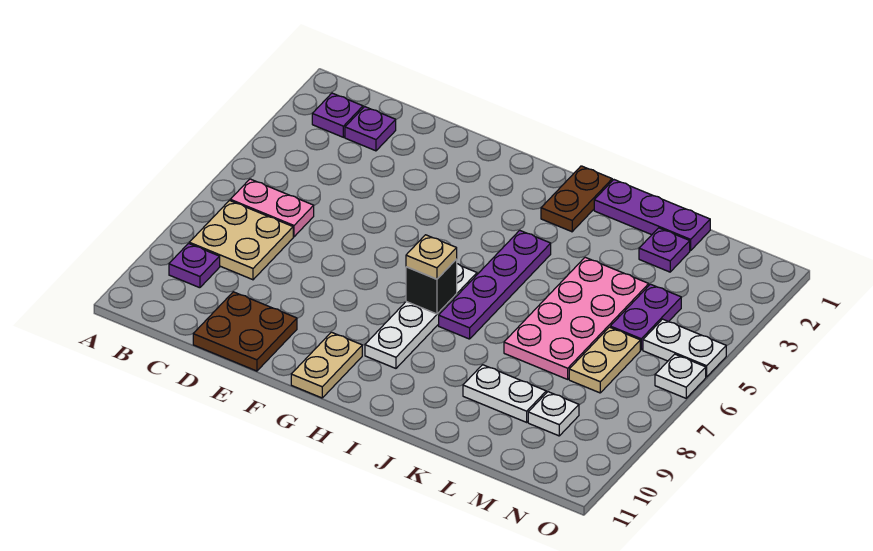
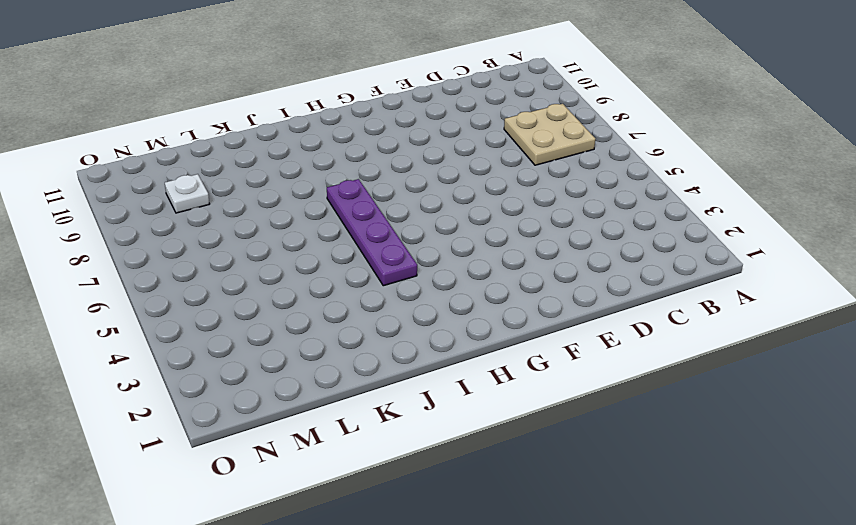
none -> purple 1x1 plate [312,93,363,137]
none -> pink 1x2 plate [230,179,314,237]
none -> purple 1x1 plate [169,244,220,288]

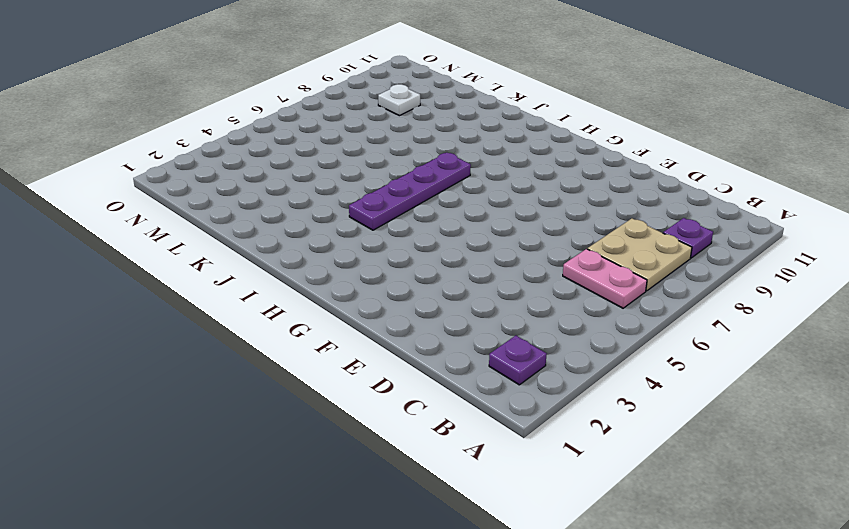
none -> purple 1x1 plate [345,107,396,151]
none -> brown 2x2 plate [193,292,297,371]
none -> tan 1x2 plate [291,332,362,398]

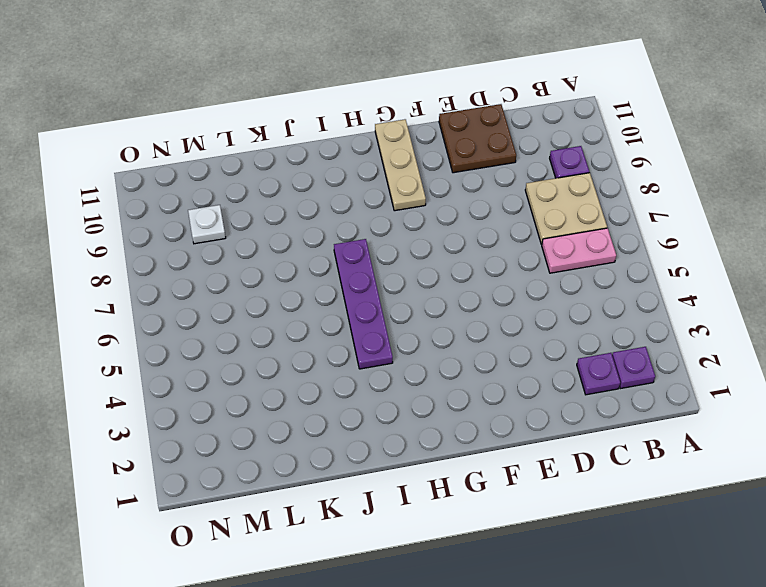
tan 1x3 plate [375,119,426,211] -> tan 1x2 plate [291,332,362,398]
none -> white 1x4 plate [365,264,477,368]
none -> brown 1x2 plate [541,166,612,232]
none -> purple 1x3 plate [594,180,710,251]

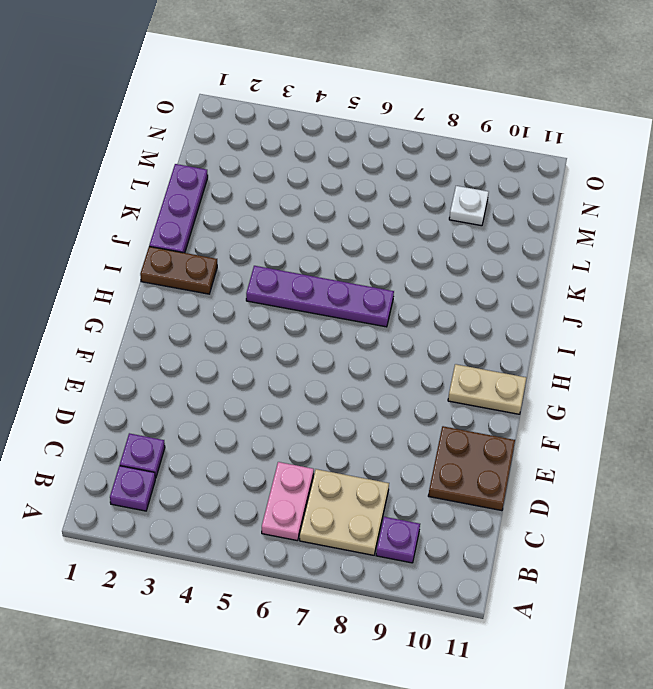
none -> white 1x4 plate [365,264,477,368]
none -> pink 2x4 plate [504,257,649,379]
none -> white 1x2 plate [463,365,546,422]

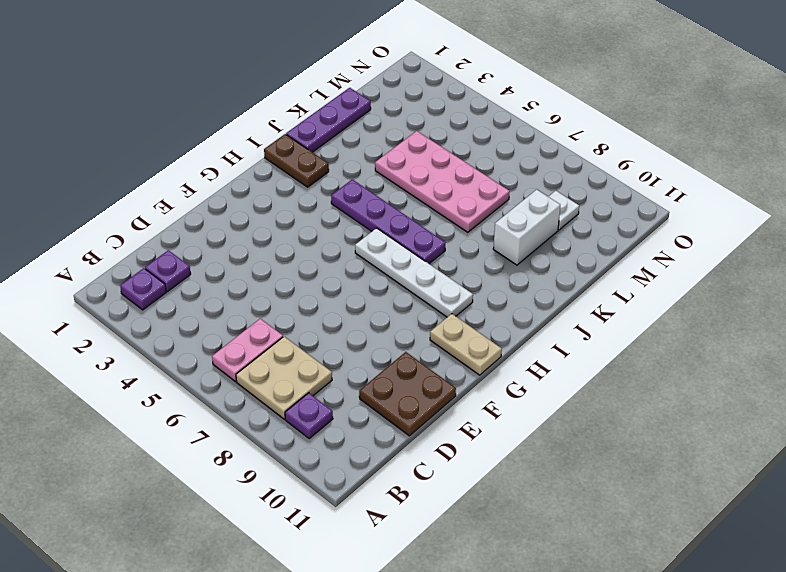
white 1x2 brick [493,189,560,265] -> white 1x2 plate [463,365,546,422]
none -> purple 1x1 plate [639,228,690,272]
none -> purple 1x2 plate [610,284,681,350]
none -> tan 1x2 plate [569,327,640,393]

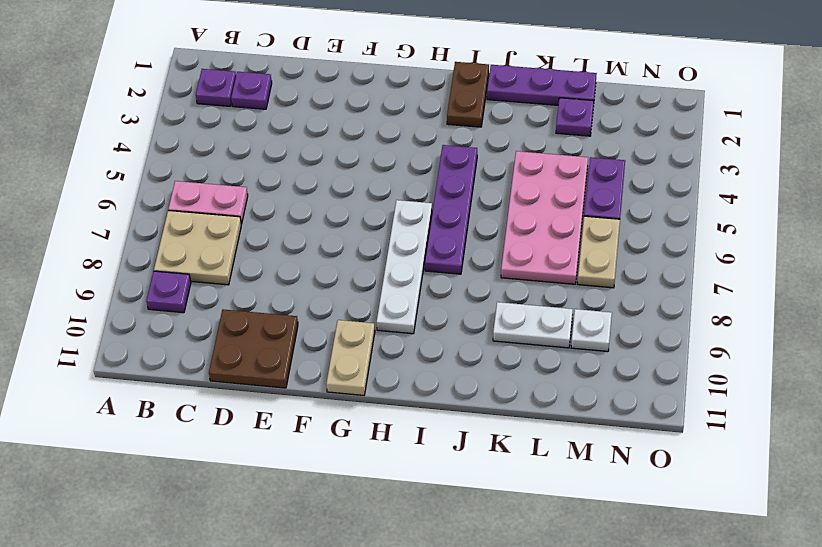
none -> white 1x2 plate [643,319,726,377]
none -> white 1x1 plate [655,354,706,398]
none -> black 1x1 brick [406,259,457,314]

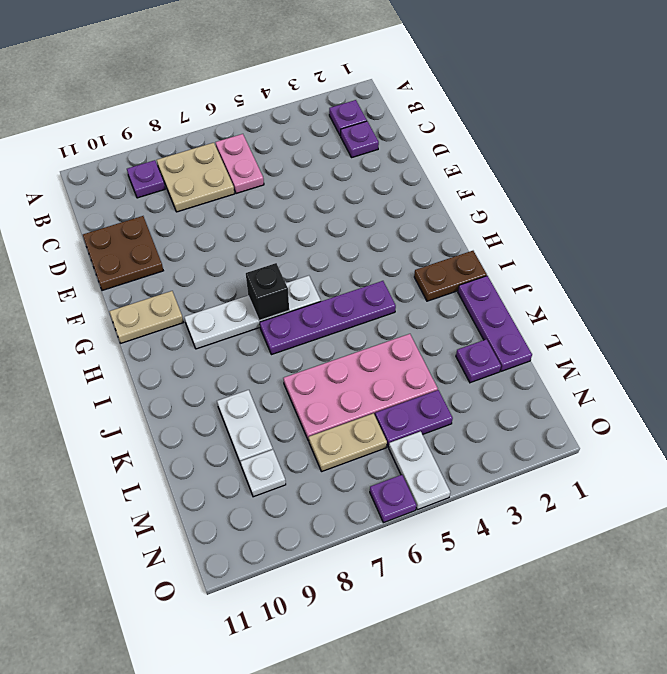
purple 1x1 plate [370,475,417,523] -> white 1x1 plate [655,354,706,398]
none -> tan 1x1 plate [406,235,457,279]

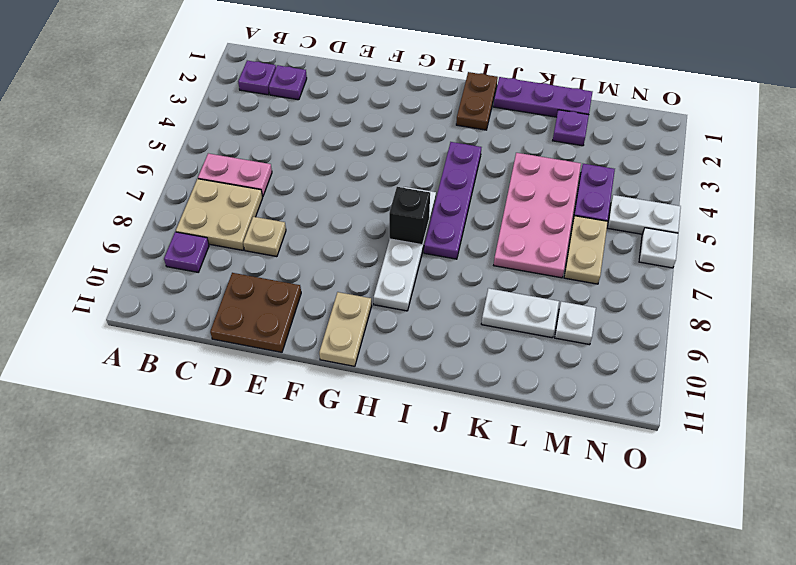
tan 1x1 plate [243,217,286,257] -> tan 1x1 plate moved to [406,235,457,279]

